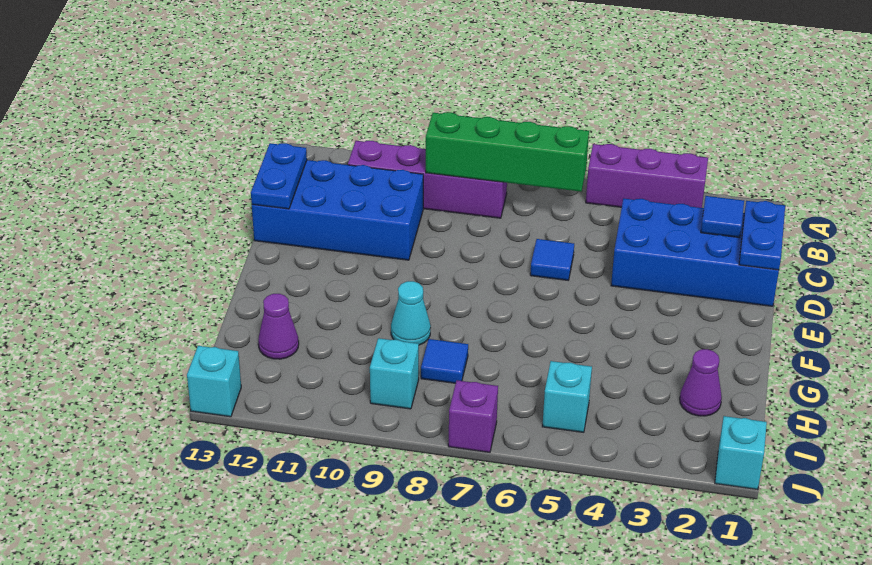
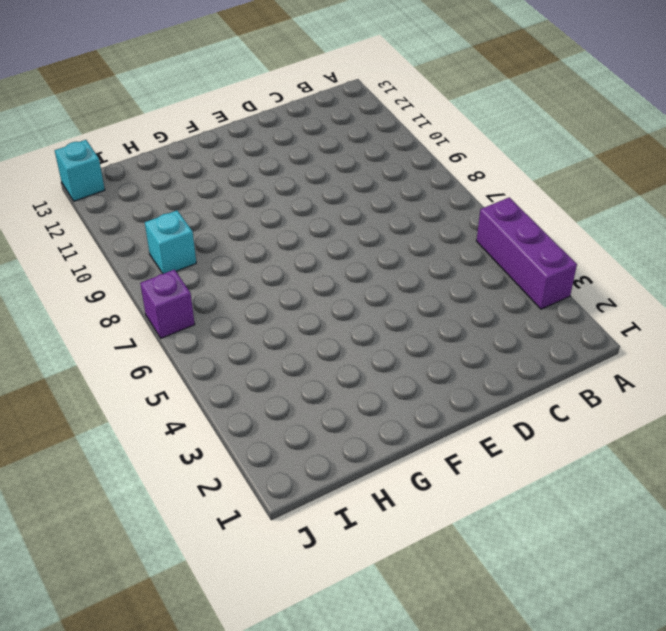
none -> purple 1x4 brick [348,141,507,218]
none -> blue 2x4 brick [611,199,779,306]
none -> blue 2x4 brick [252,160,423,260]

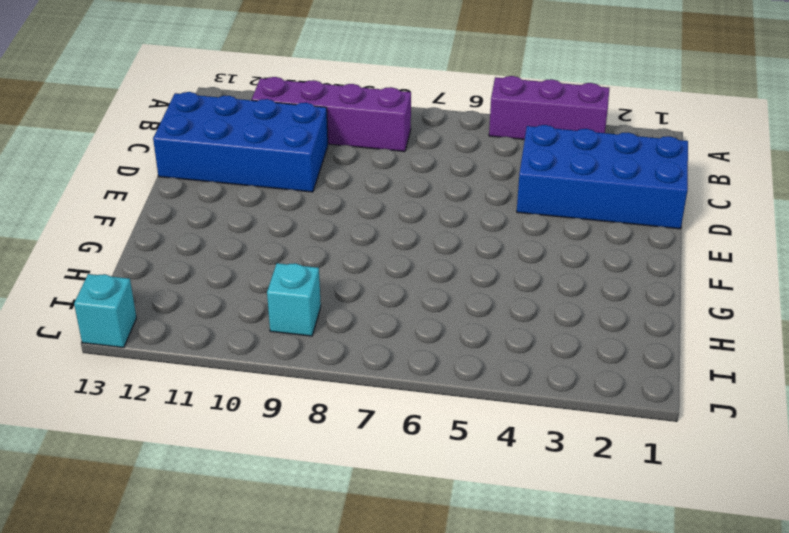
none -> blue 1x1 tile [530,239,574,280]
none -> cyan 1x1 cone [391,281,431,345]
none -> purple 1x1 cone [680,349,722,416]

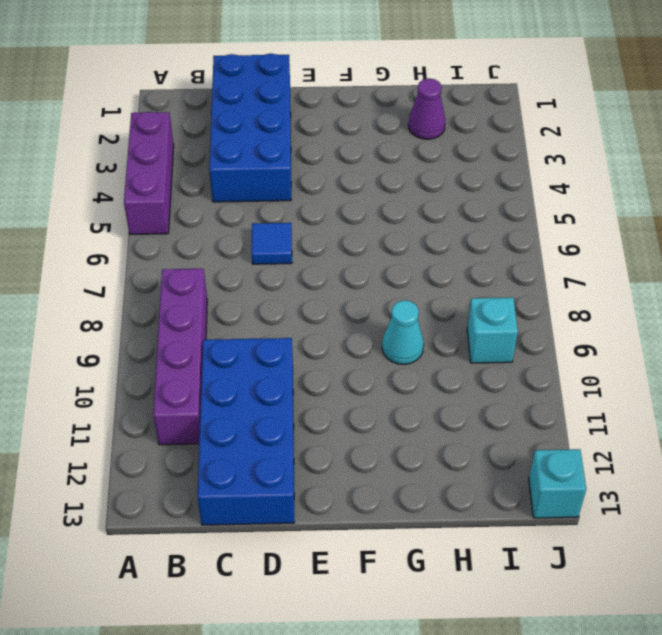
none -> blue 1x1 tile [421,339,468,383]
none -> purple 1x1 cone [258,294,299,359]
none -> cyan 1x1 brick [542,361,592,432]

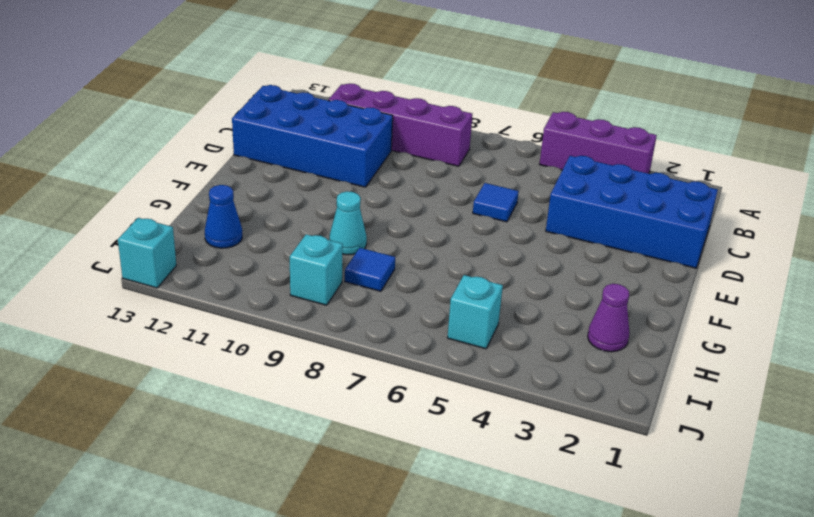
blue 1x1 cone [205,185,242,248] -> purple 1x1 cone [258,294,299,359]
none -> cyan 1x1 brick [715,416,767,490]
none -> purple 1x1 brick [448,380,498,452]
none -> green 1x4 brick [426,112,589,192]

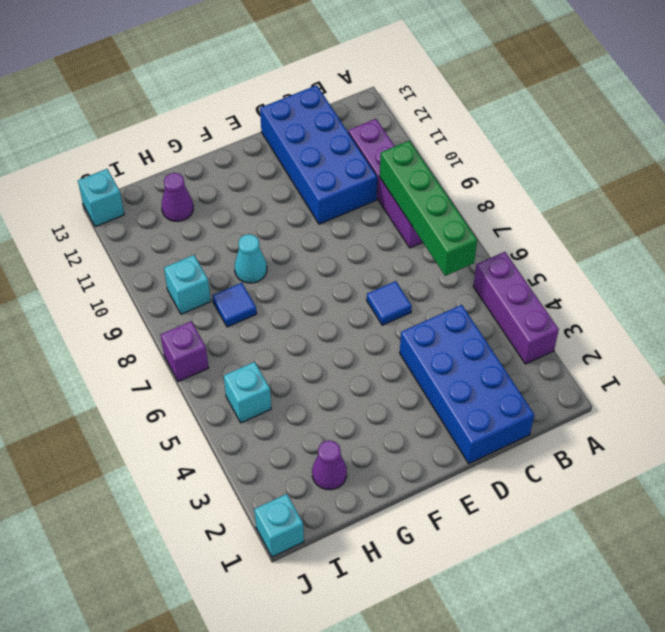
none -> blue 1x2 plate [739,201,785,270]
none -> blue 1x1 tile [701,196,744,238]
none -> blue 1x2 plate [251,143,307,209]

